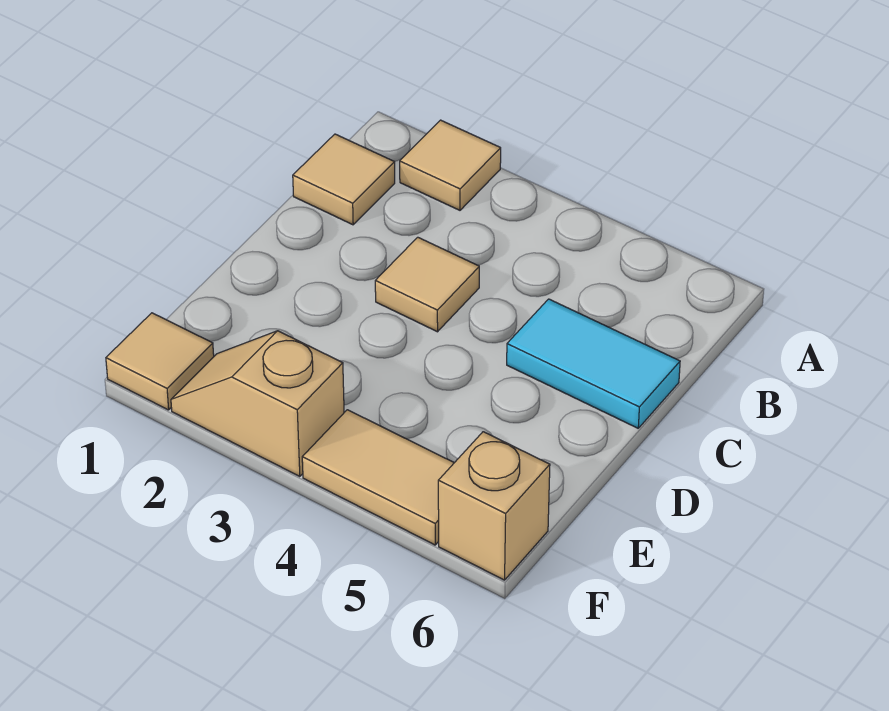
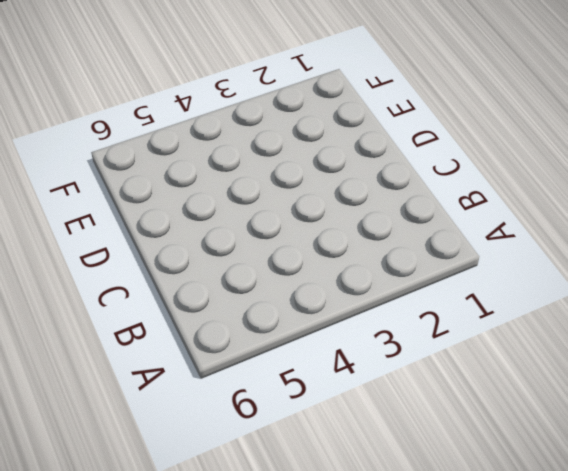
none -> tan 1x1 tile [400,120,501,210]
none -> tan 1x1 tile [293,134,395,225]

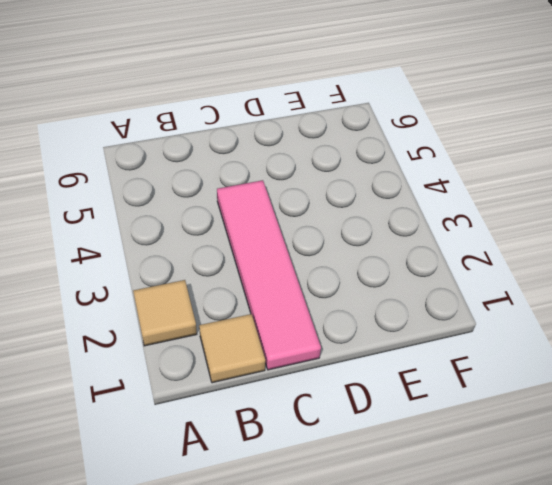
pink 1x4 tile [217,180,321,370] -> tan 1x1 tile [375,237,479,332]
none -> cyan 1x2 tile [507,299,680,428]
none -> tan 1x1 tile [106,313,214,410]

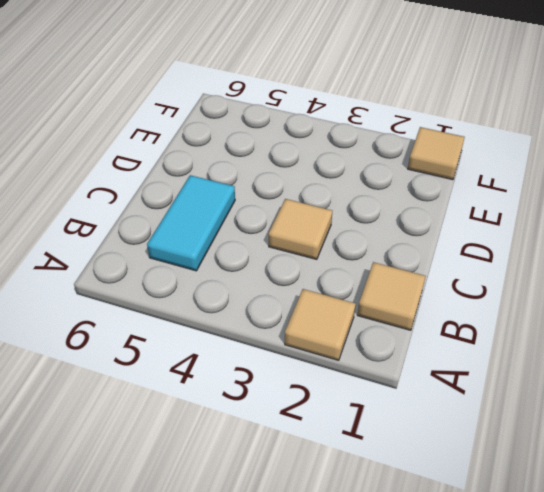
cyan 1x2 tile [147,175,235,271] -> cyan 1x2 tile turned to [507,299,680,428]
none -> tan 1x2 slope [171,331,344,476]
none -> tan 1x2 tile [302,410,454,545]

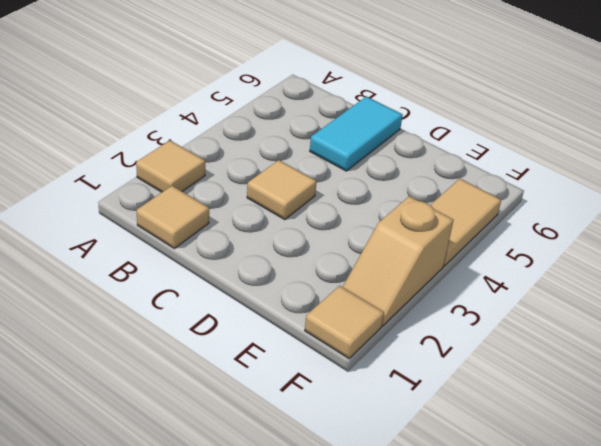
none -> tan 1x1 brick [438,432,550,580]

